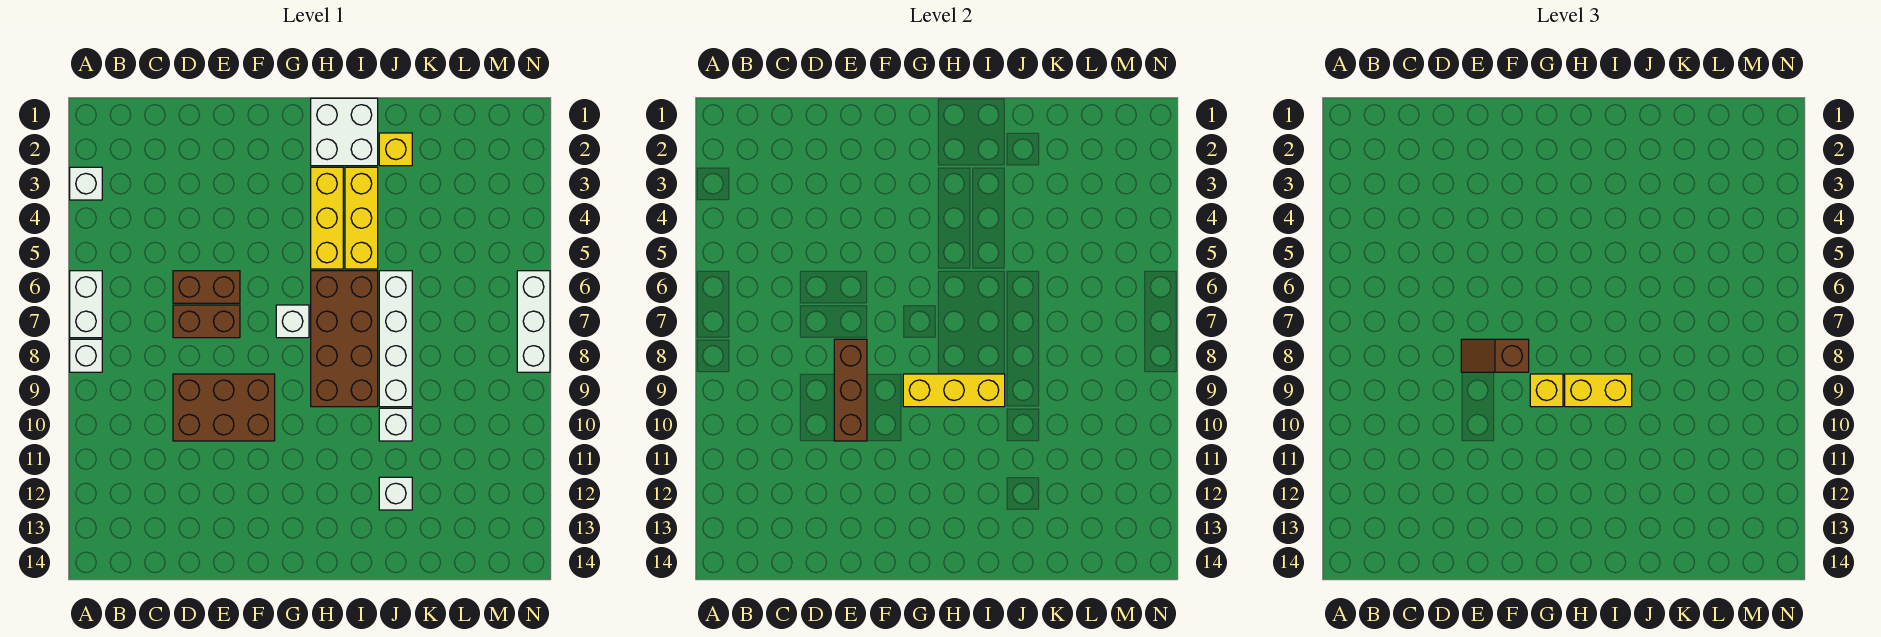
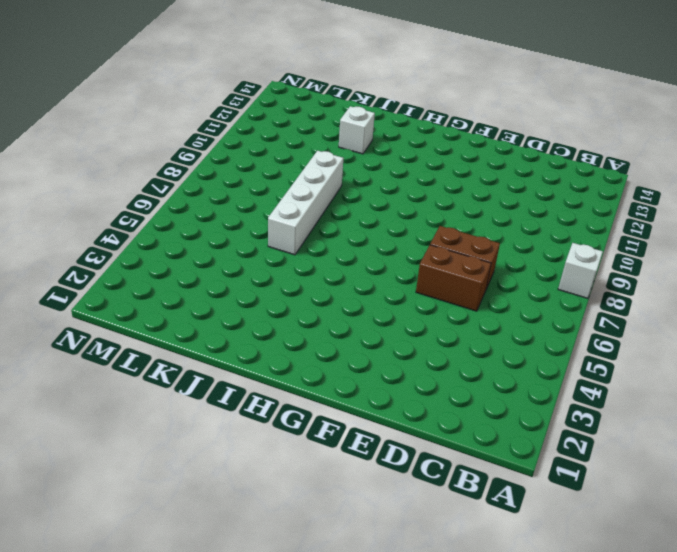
none -> white 1x1 brick [70,167,102,200]
none -> white 1x2 brick [70,271,102,338]
none -> brown 2x3 brick [173,374,275,441]

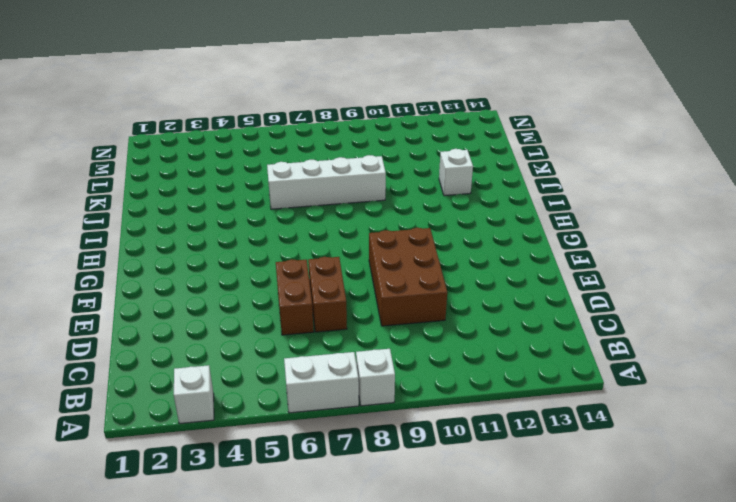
none -> white 1x1 brick [276,305,309,338]
none -> white 2x2 brick [311,98,378,166]
none -> yellow 1x3 brick [311,167,343,269]

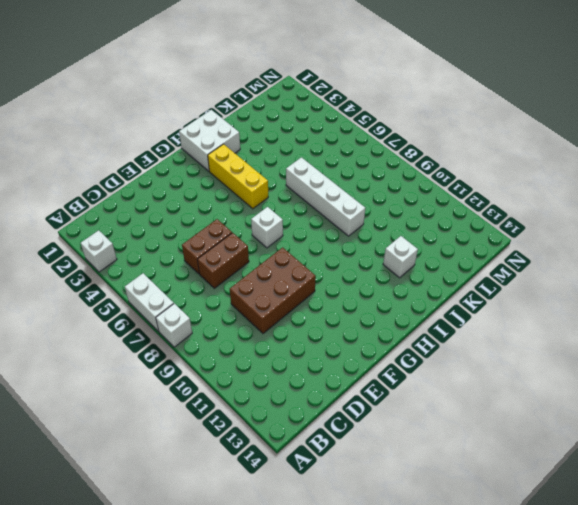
none -> brown 2x4 brick [311,271,378,407]
none -> yellow 1x3 brick [345,167,378,269]
none -> yellow 1x1 brick [379,133,412,166]

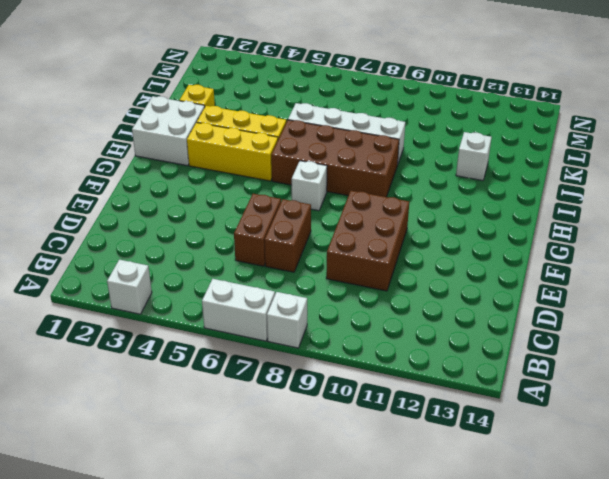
none -> white 1x1 brick [379,408,412,441]
none -> white 1x3 brick [517,271,550,372]
none -> brown 1x3 brick [834,339,867,441]

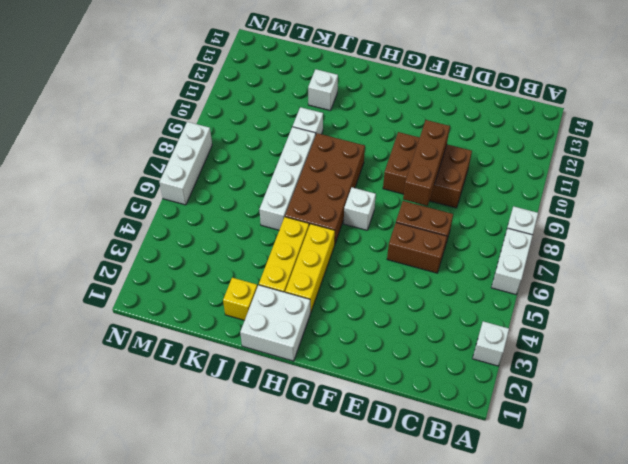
none -> yellow 1x3 brick [903,374,1005,407]
none -> brown 1x2 slope [1461,339,1529,372]
none -> yellow 1x1 brick [1530,374,1563,407]

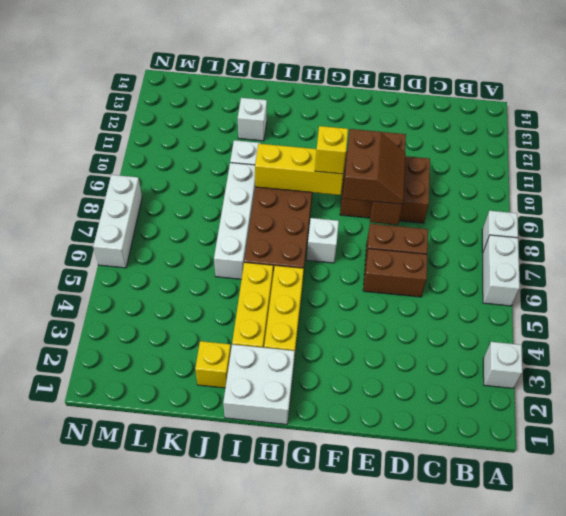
brown 2x2 slope [343,129,406,204] -> brown 1x2 slope [1461,339,1529,372]
none -> yellow 1x2 brick [1565,374,1632,407]

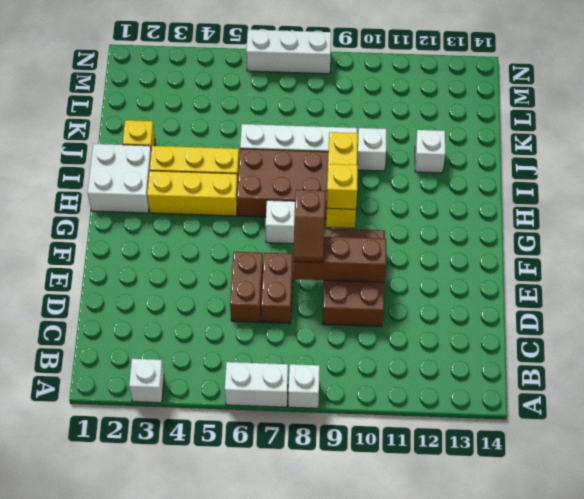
none -> yellow 1x2 brick [1565,374,1632,407]

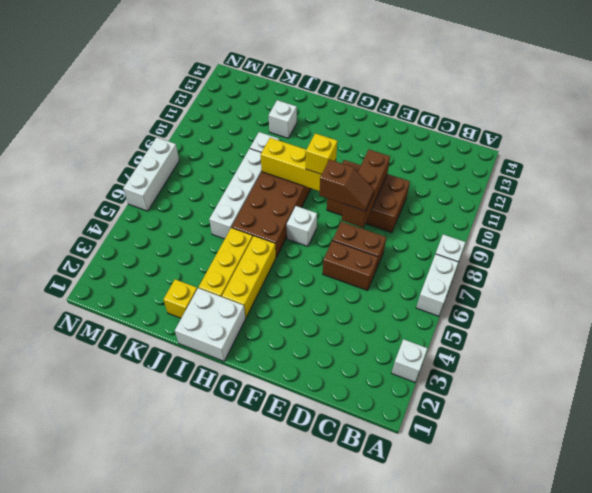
none -> yellow 1x2 brick [1565,374,1632,407]

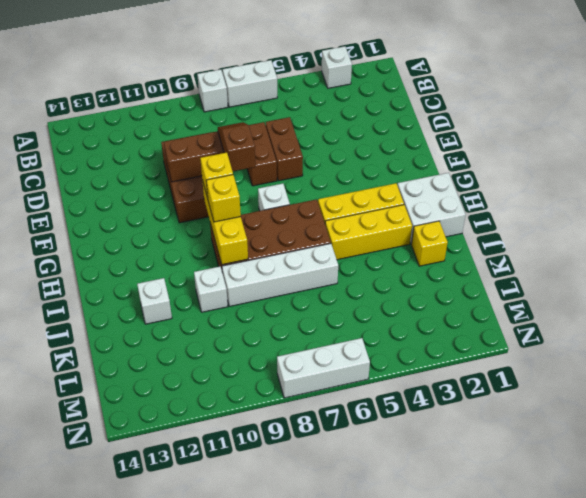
yellow 1x1 brick [206,175,241,222] -> yellow 1x2 brick [1565,374,1632,407]

